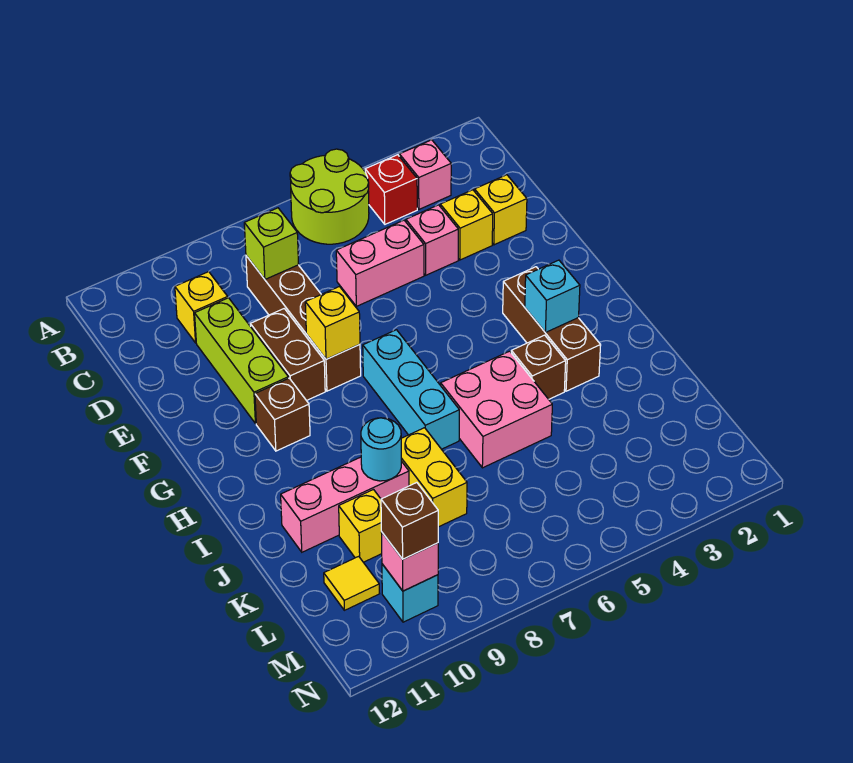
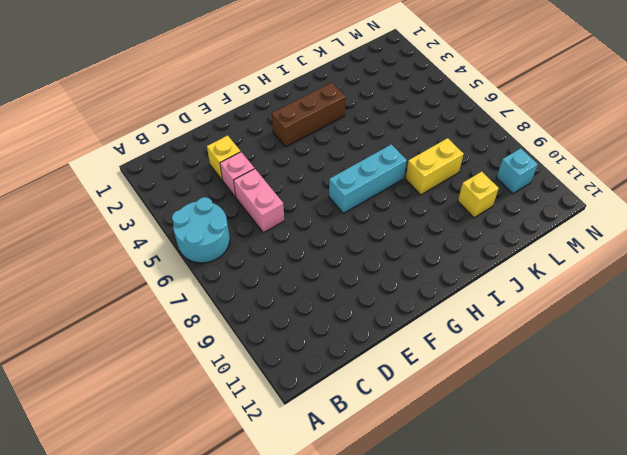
cyan 2x2 round brick [172,197,230,263] -> lime 2x2 round brick [290,149,369,244]
none -> pink 1x1 brick [399,140,451,209]
none -> red 1x1 brick [365,155,417,224]
none -> brown 1x4 brick [246,256,361,391]

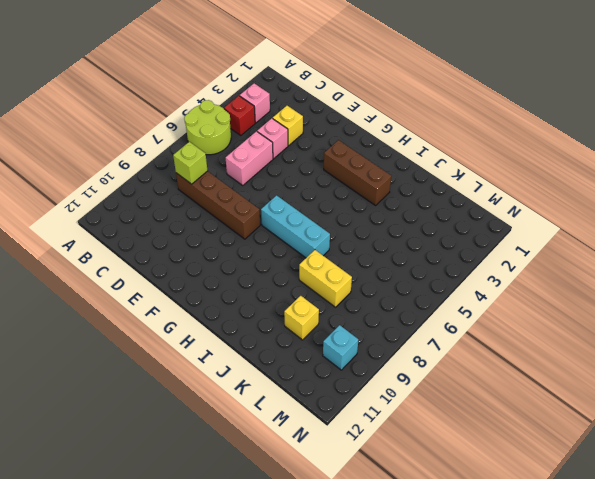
none -> yellow 1x1 brick [175,272,228,343]
none -> yellow 1x1 brick [475,175,527,245]
none -> lime 1x3 brick [195,298,288,424]

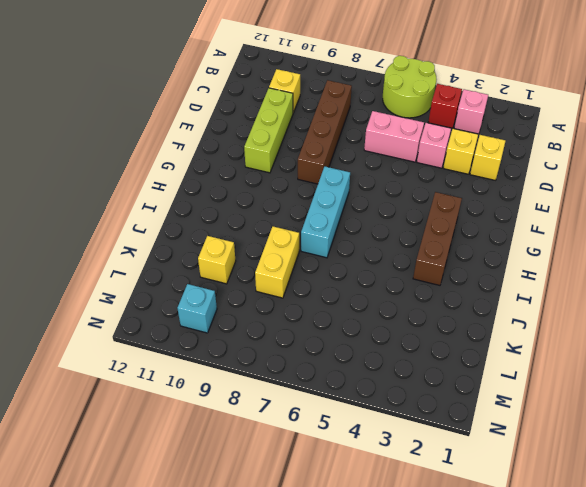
none -> brown 1x2 brick [250,309,325,401]
none -> brown 1x1 brick [255,378,310,451]
none -> brown 1x1 brick [511,335,566,399]

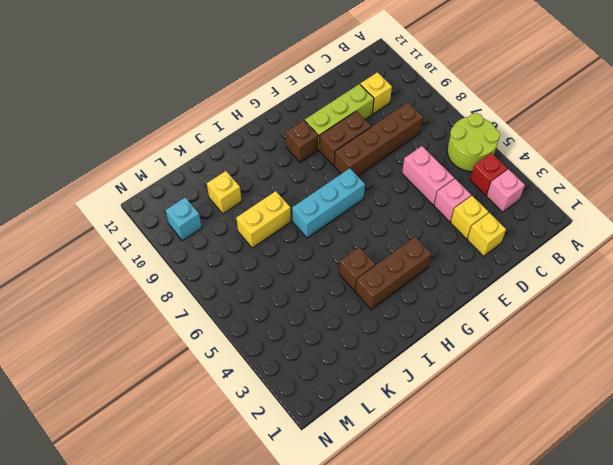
none -> pink 2x2 brick [441,351,552,468]
none -> pink 1x3 brick [281,457,409,552]
none -> yellow 1x1 tile [324,556,380,610]

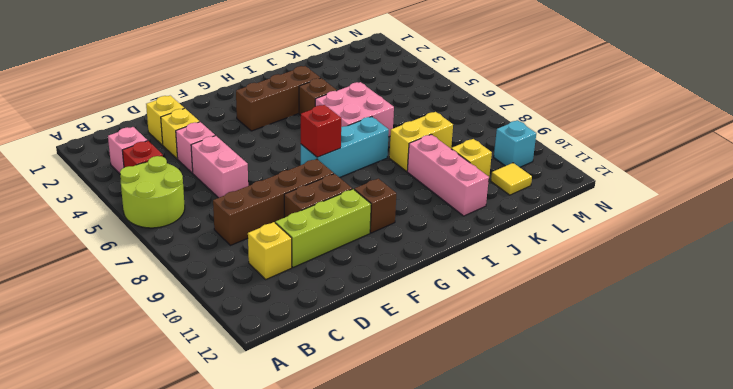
red 1x1 brick [301,105,341,157] -> none
none -> lime 1x1 brick [244,208,299,279]
none -> yellow 1x1 brick [305,287,360,359]
none -> cyan 1x1 brick [525,260,580,332]

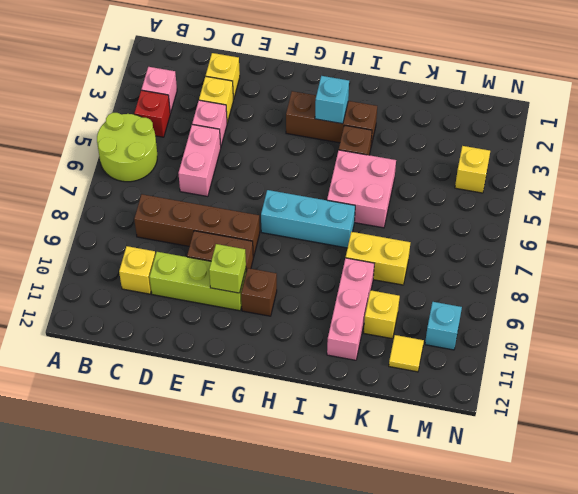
lime 1x1 brick [209,244,246,293] -> lime 1x1 brick moved to [244,208,299,279]
yellow 1x1 brick [455,146,490,193] -> yellow 1x1 brick moved to [305,287,360,359]
none -> cyan 1x1 round brick [361,418,401,481]
none -> pink 1x1 brick [381,532,438,591]
none -> brown 1x1 brick [381,483,438,559]

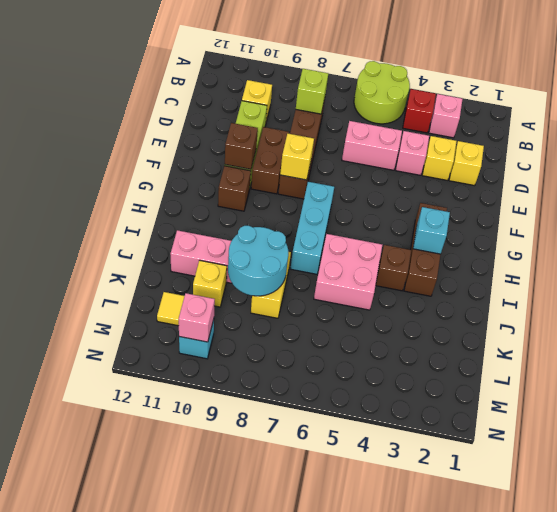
brown 1x1 brick [225,123,258,169] -> brown 1x1 brick moved to [381,483,438,559]
cyan 2x2 round brick [228,226,288,296] -> cyan 1x1 round brick [361,418,401,481]

